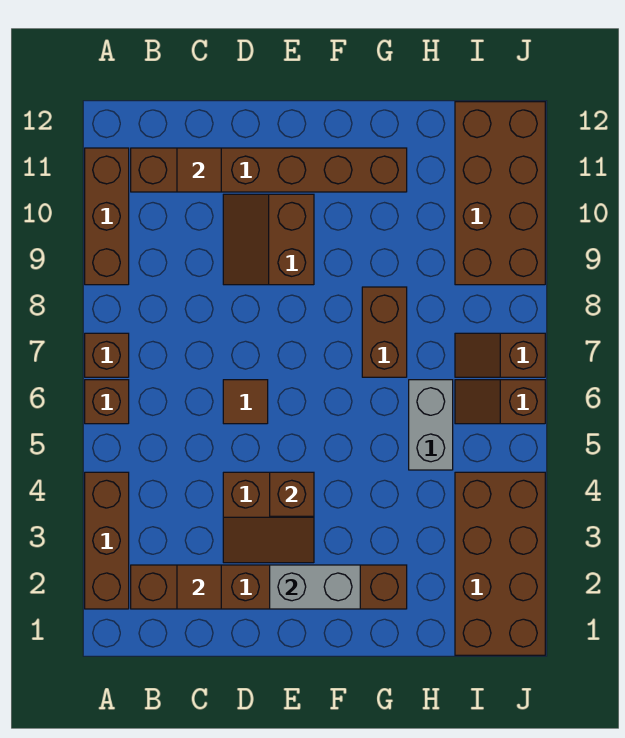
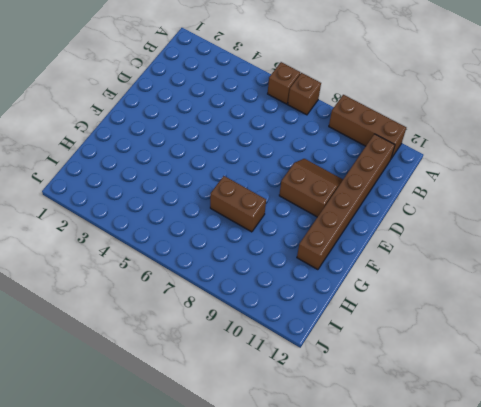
none -> brown 1x3 brick [85,472,129,609]
none -> brown 1x6 brick [131,565,407,609]
none -> brown 2x2 slope [223,472,314,563]

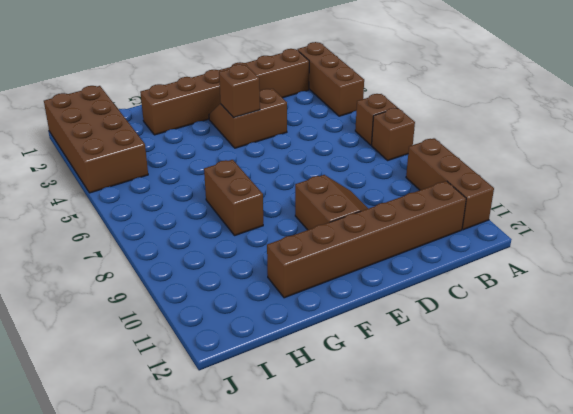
none -> brown 1x1 tile [223,380,268,424]
none -> grey 1x2 brick [409,380,453,470]
none -> brown 1x2 slope [455,380,545,424]

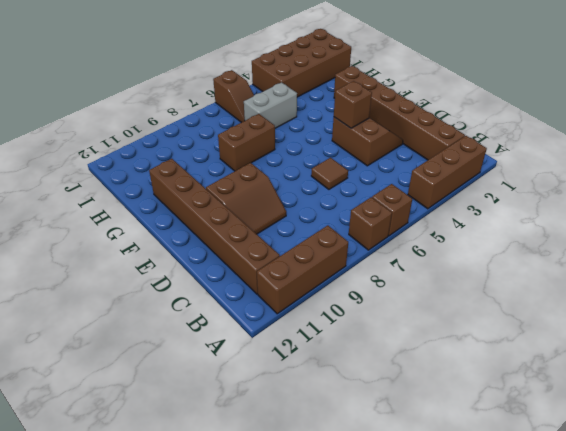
none -> brown 1x2 slope [455,333,545,377]
none -> brown 2x4 brick [455,102,545,285]
none -> brown 1x1 tile [177,565,221,609]

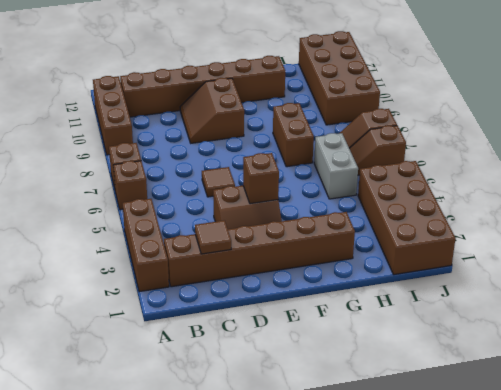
none -> brown 1x1 tile [177,148,221,192]
none -> grey 1x2 brick [270,565,360,609]

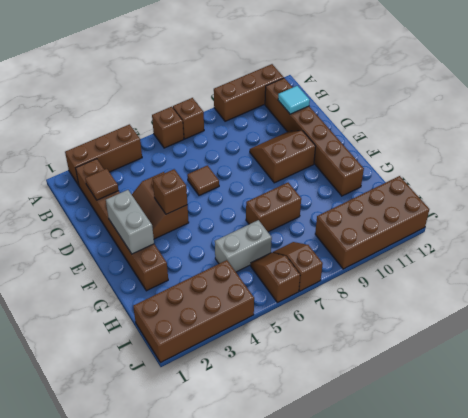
cyan 1x1 tile [278,86,310,114] -> brown 1x1 tile [177,148,221,192]

